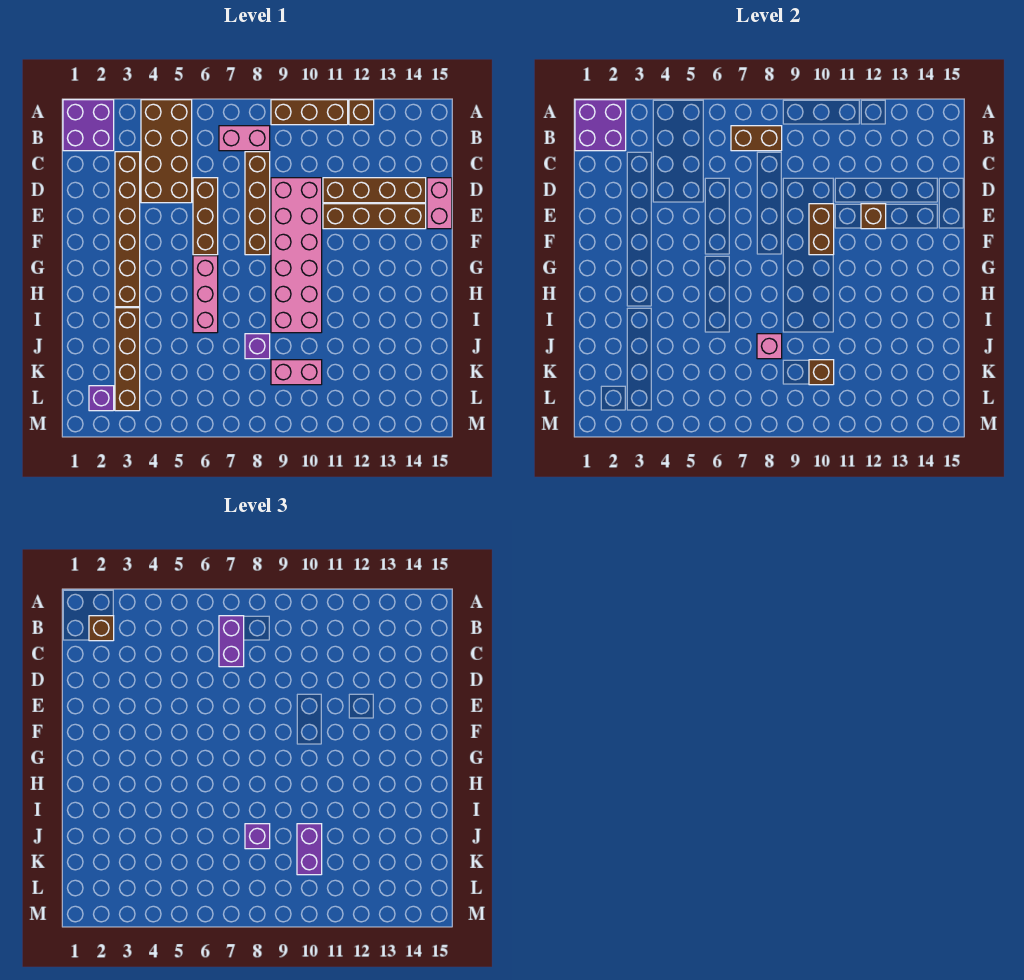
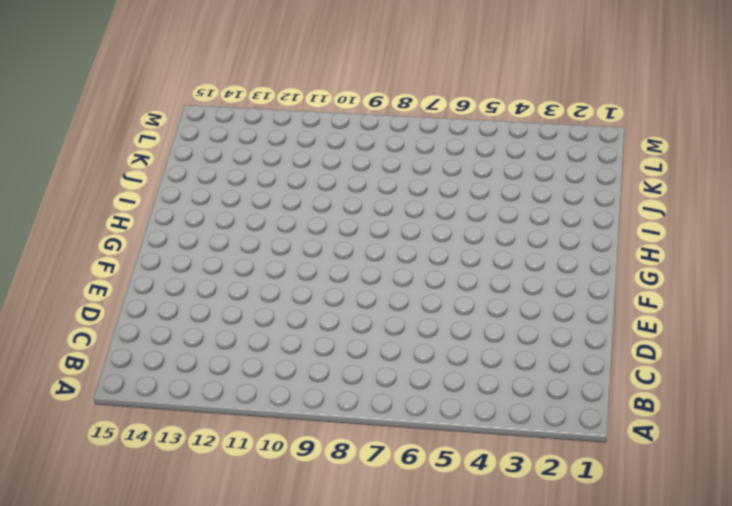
none -> purple 2x2 brick [63,100,114,151]
none -> brown 2x4 brick [141,100,192,203]
none -> brown 1x3 brick [271,100,348,125]

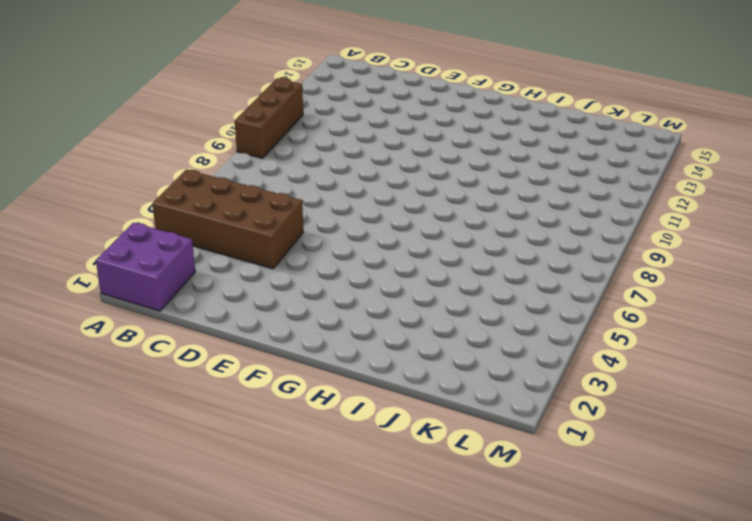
none -> brown 1x1 brick [349,100,374,125]
none -> pink 1x2 brick [219,126,270,151]
none -> brown 1x6 brick [115,152,140,307]

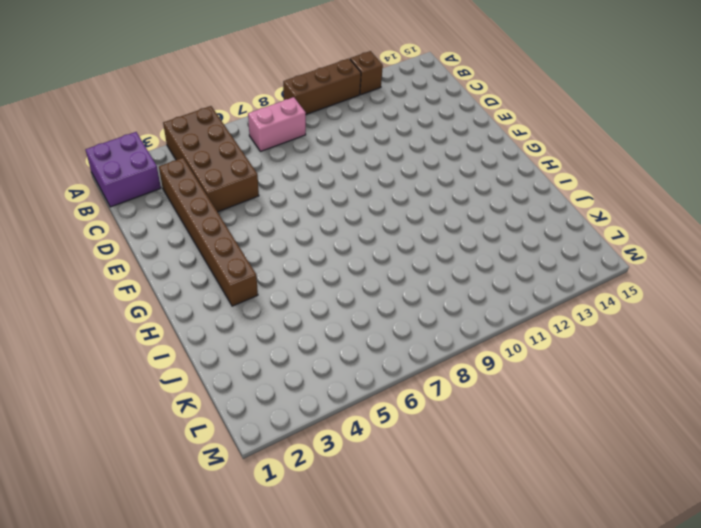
none -> brown 1x4 brick [245,152,270,255]
none -> brown 1x3 brick [193,178,218,255]
none -> pink 2x6 brick [271,178,322,333]

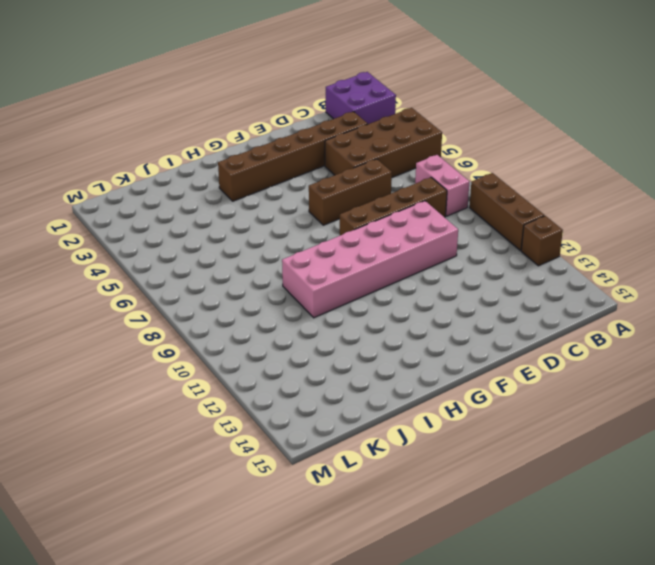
none -> brown 1x4 brick [323,178,426,203]
none -> pink 1x2 brick [427,178,452,229]
none -> brown 1x4 brick [323,204,426,229]

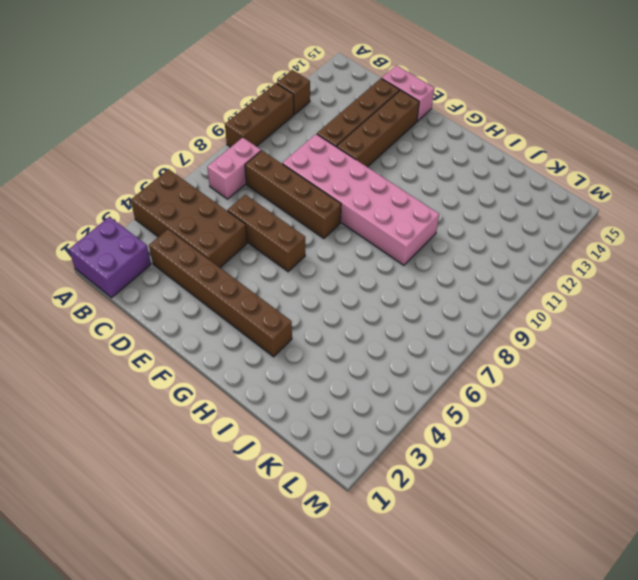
none -> pink 1x3 brick [193,256,218,333]
none -> brown 1x4 brick [115,308,140,411]
none -> purple 1x1 brick [245,334,270,359]

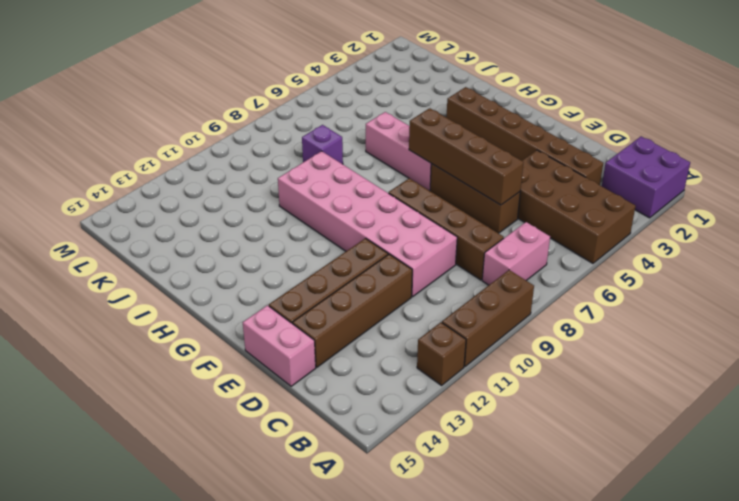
brown 1x4 brick [409,108,524,205] -> brown 1x4 brick moved to [115,308,140,411]
none -> pink 1x2 brick [271,360,322,385]
none -> purple 1x1 brick [89,386,114,411]
none -> purple 2x2 brick [575,100,626,151]

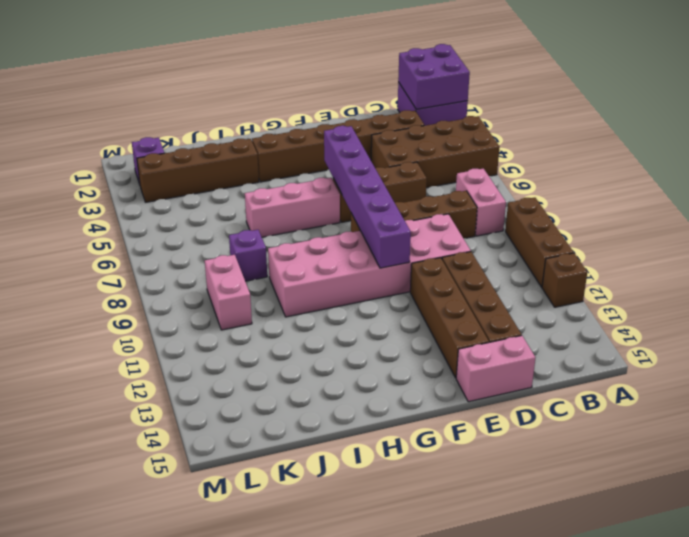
purple 1x6 brick [324,126,411,268] -> brown 1x2 brick [809,204,834,255]
none -> brown 1x2 brick [731,126,782,151]
none -> brown 1x1 brick [861,204,886,229]
none -> pink 1x1 brick [757,334,782,359]

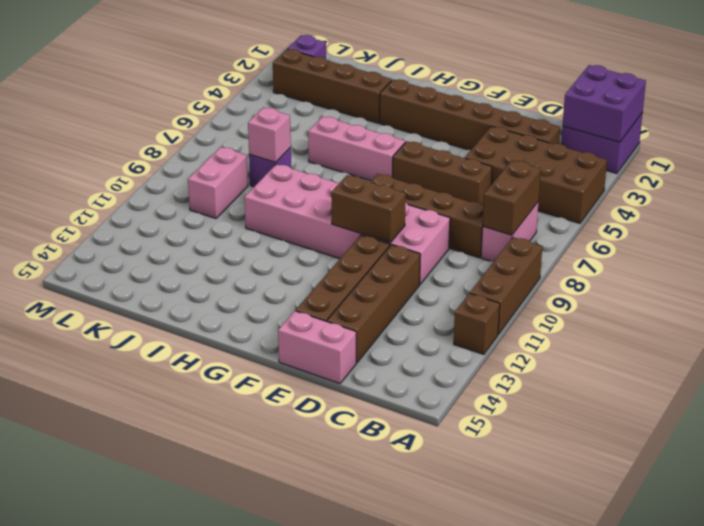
none -> brown 1x1 brick [861,204,886,229]
none -> brown 1x1 brick [809,360,834,385]
none -> brown 1x1 brick [89,616,114,641]

